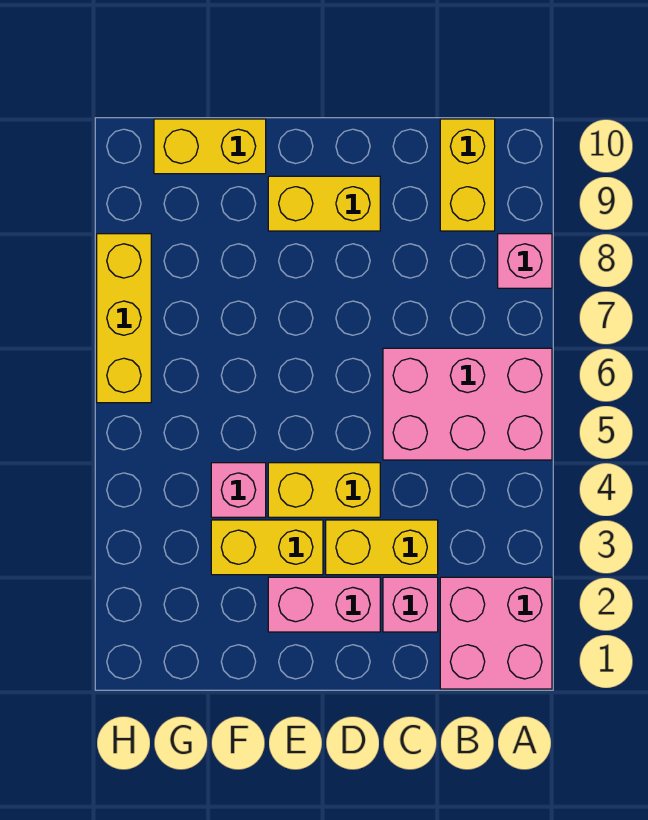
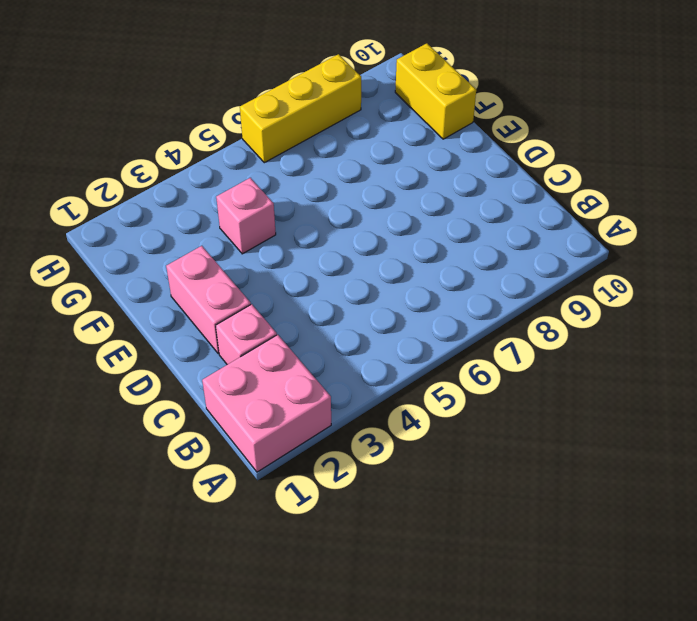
none -> pink 2x3 brick [383,348,552,460]
none -> pink 1x1 brick [498,234,552,288]
none -> yellow 1x2 brick [440,119,495,231]

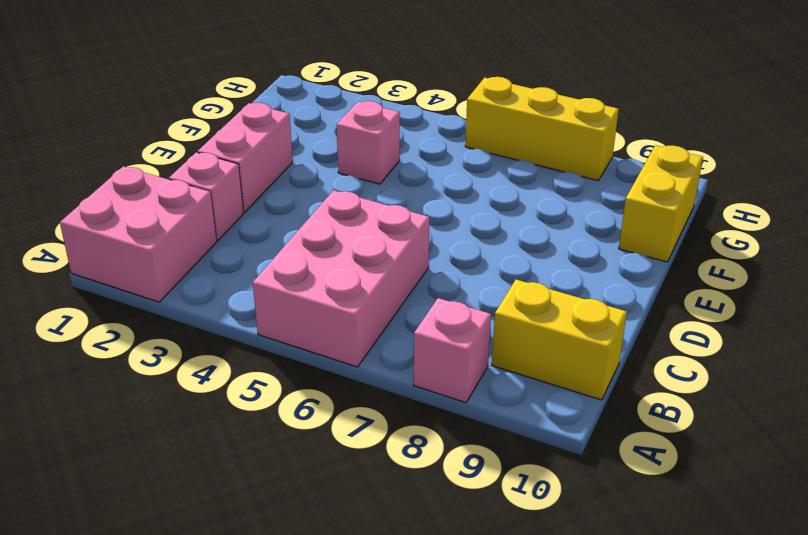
none -> yellow 1x2 brick [326,520,438,575]
none -> yellow 1x2 brick [268,463,380,517]
none -> yellow 1x2 brick [268,176,380,231]

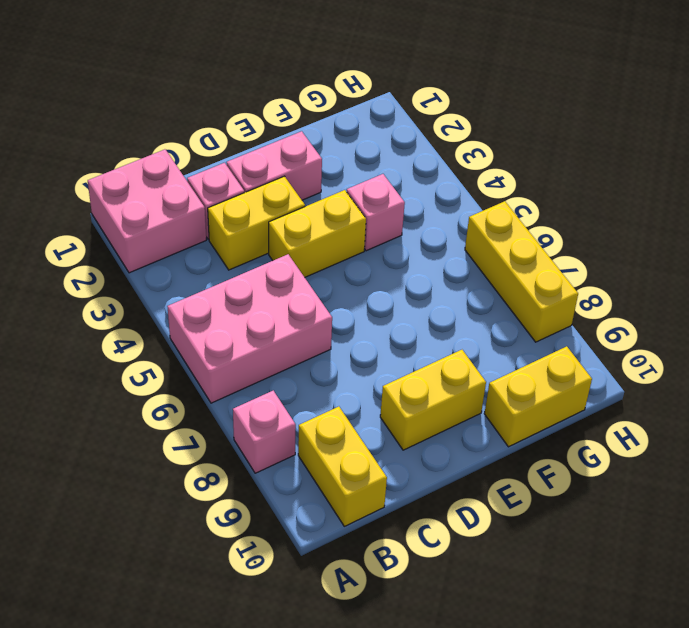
none -> yellow 1x2 brick [211,520,323,575]

